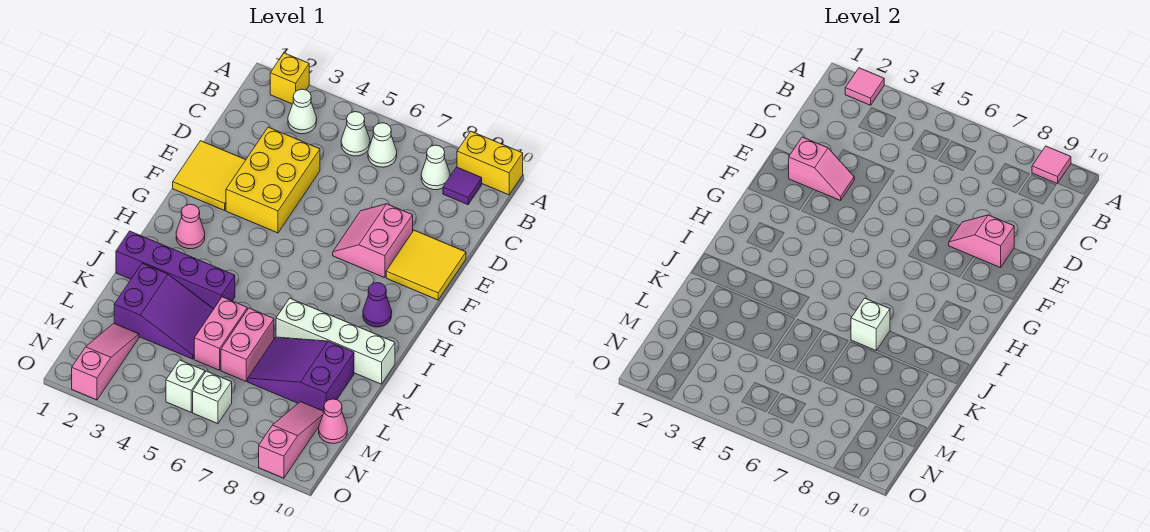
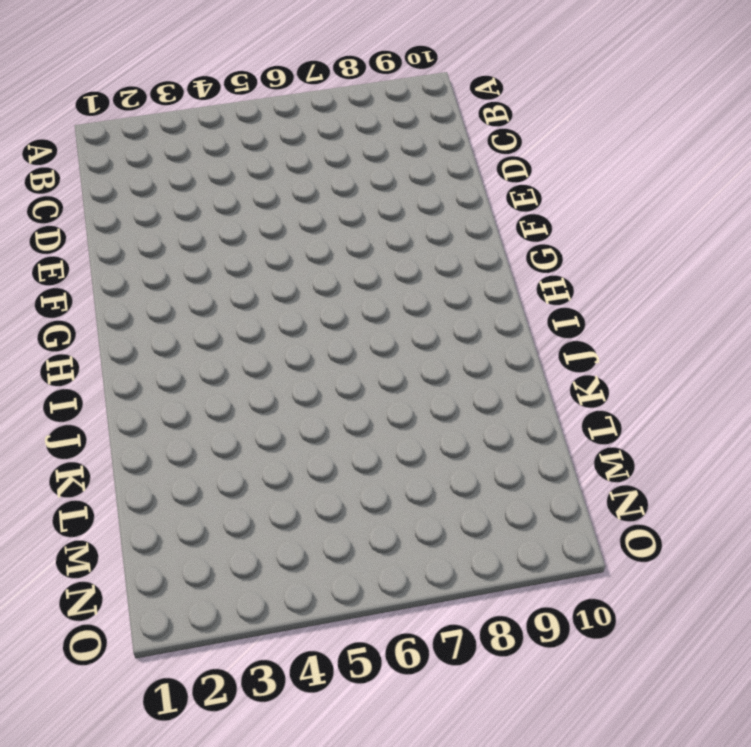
none -> yellow 1x1 brick [270,53,309,104]
none -> yellow 1x2 brick [457,131,523,195]
none -> white 1x1 cone [288,89,317,134]

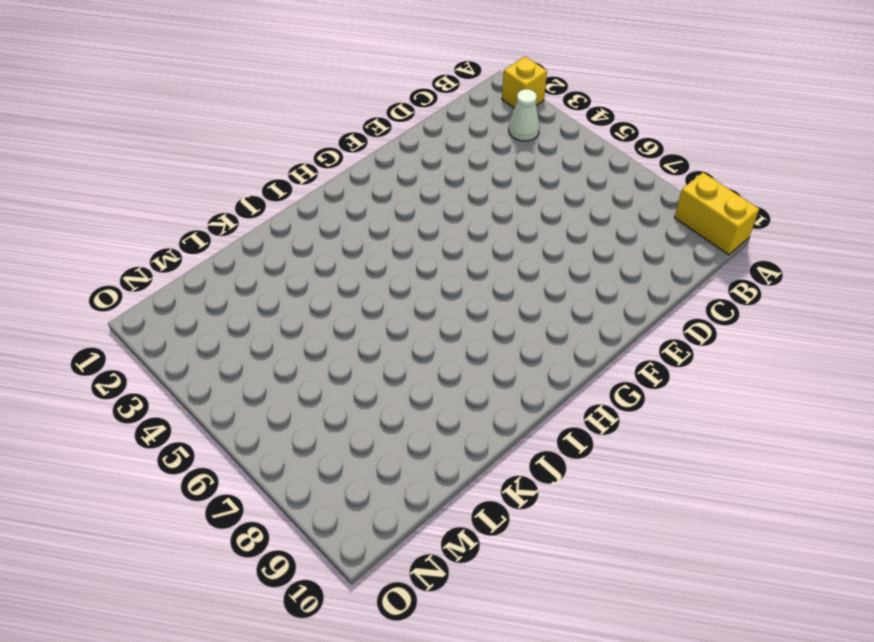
none -> white 1x1 cone [341,112,370,156]
none -> white 1x1 cone [368,123,397,167]
none -> white 1x1 cone [421,145,450,190]

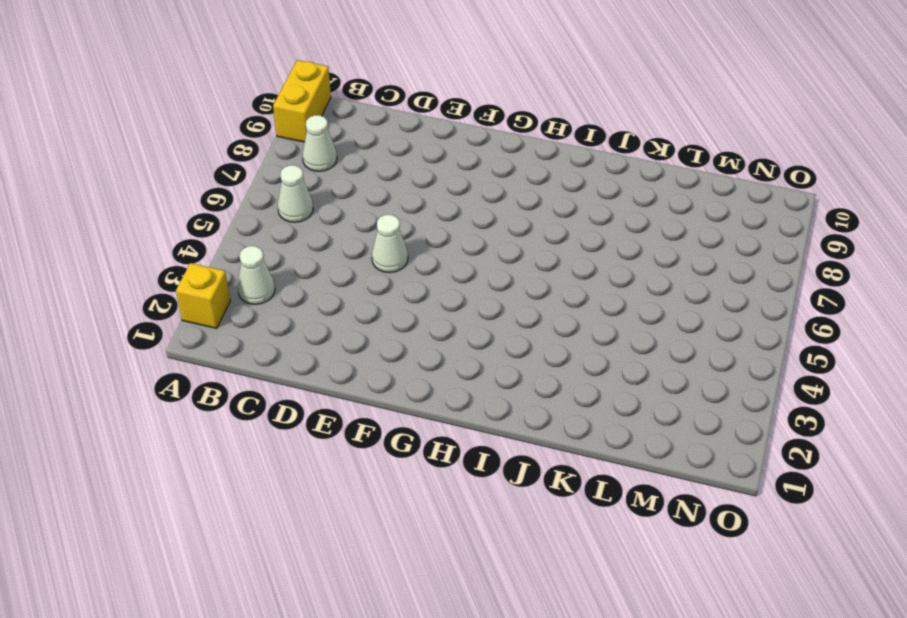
white 1x1 cone [372,215,408,273] -> white 1x1 cone moved to [341,112,370,156]
none -> purple 1x1 tile [443,167,482,205]
none -> yellow 2x3 brick [226,127,320,233]
none -> yellow 2x2 tile [173,141,245,210]

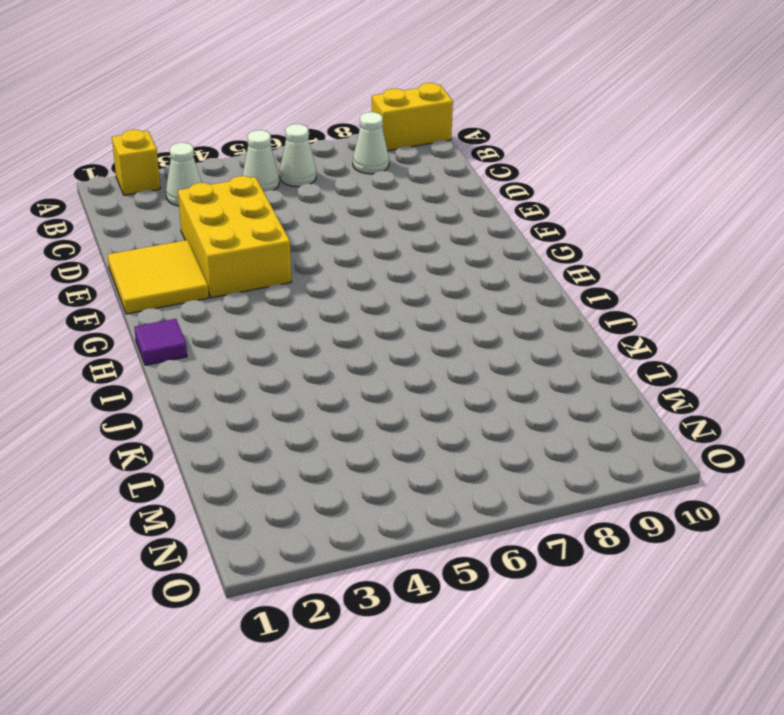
purple 1x1 tile [134,319,187,365] -> purple 1x1 tile moved to [443,167,482,205]
none -> pink 2x2 slope [333,204,413,278]
none -> yellow 2x2 tile [386,230,466,300]
none -> pink 1x1 cone [176,204,205,249]

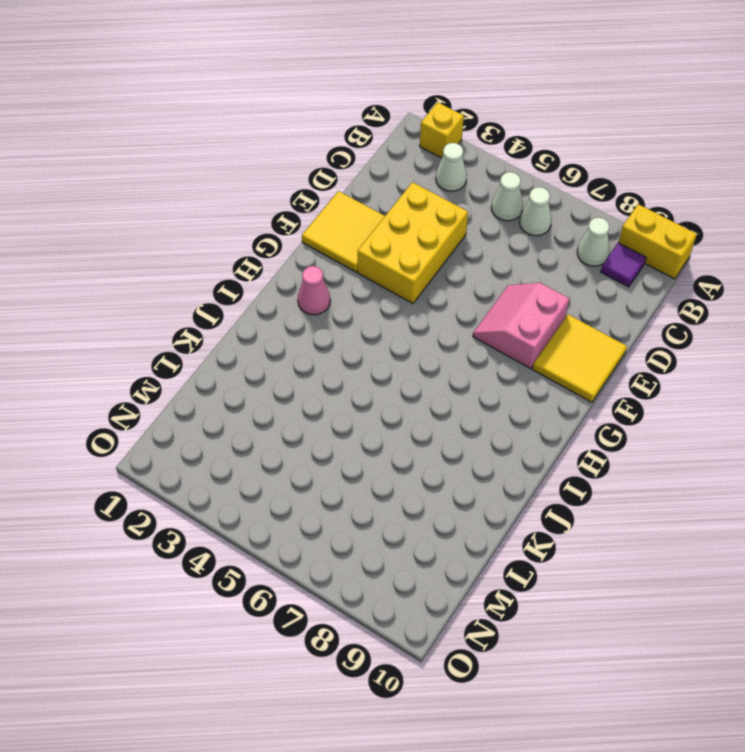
none -> purple 1x1 cone [363,283,392,327]
none -> purple 1x4 brick [116,231,235,309]
none -> white 1x4 brick [276,298,395,384]

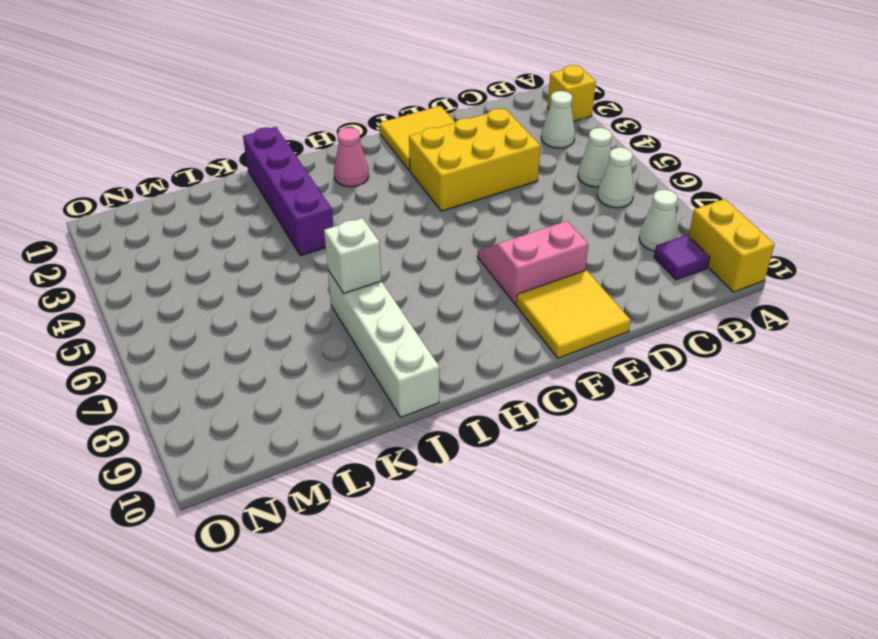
none -> purple 1x1 cone [363,283,392,327]
none -> purple 2x3 slope [114,263,213,359]
none -> pink 1x2 brick [194,297,247,370]

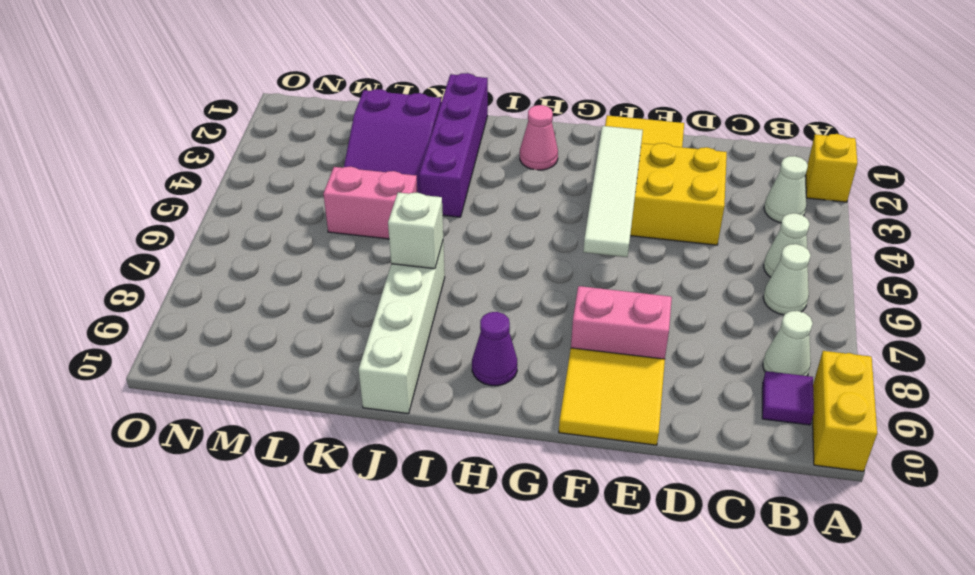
white 1x4 tile [583,126,643,257] -> none
none -> pink 1x2 brick [221,308,274,381]
none -> purple 2x3 slope [248,337,354,411]
none -> pink 1x3 slope [72,323,139,400]

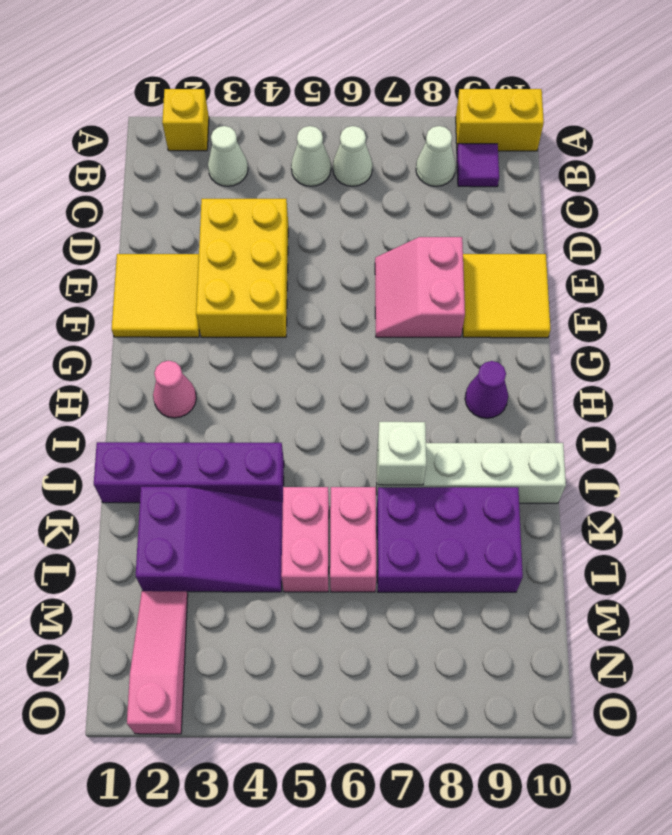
purple 2x3 brick [377,487,523,592] -> purple 2x3 slope [248,337,354,411]
none -> pink 1x3 slope [259,402,324,478]
none -> pink 1x1 cone [319,399,347,443]
none -> white 1x1 brick [166,360,205,412]

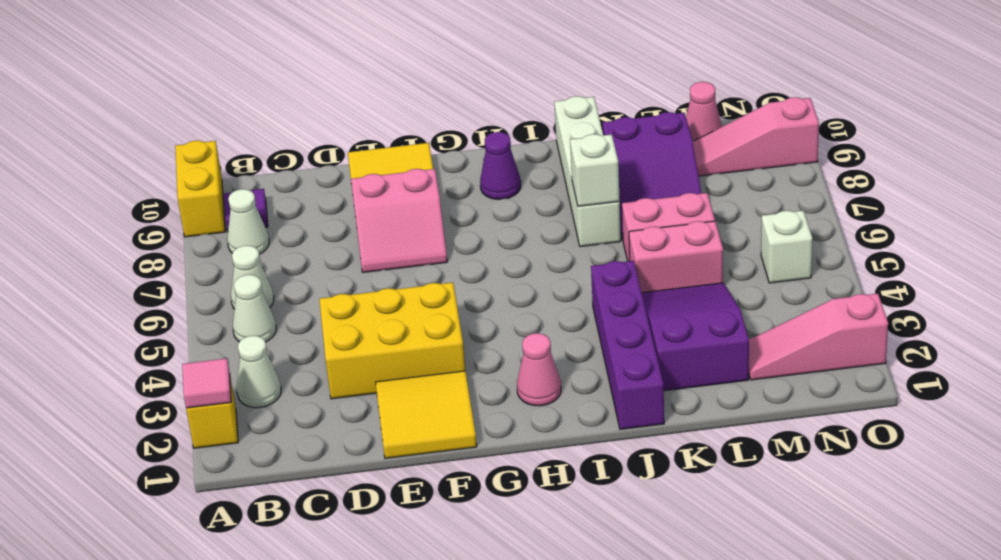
none -> white 1x1 brick [193,371,232,424]
none -> pink 1x1 tile [1032,146,1071,184]
none -> pink 1x2 slope [789,137,854,200]

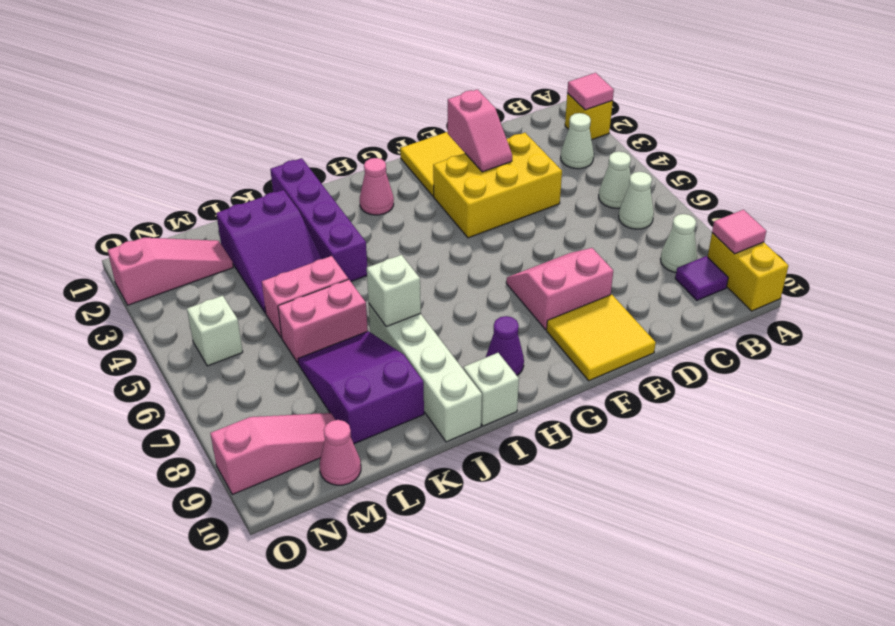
white 1x1 brick [463,353,519,426] -> white 1x1 brick moved to [193,371,232,424]
none -> pink 1x2 slope [949,215,1014,268]

